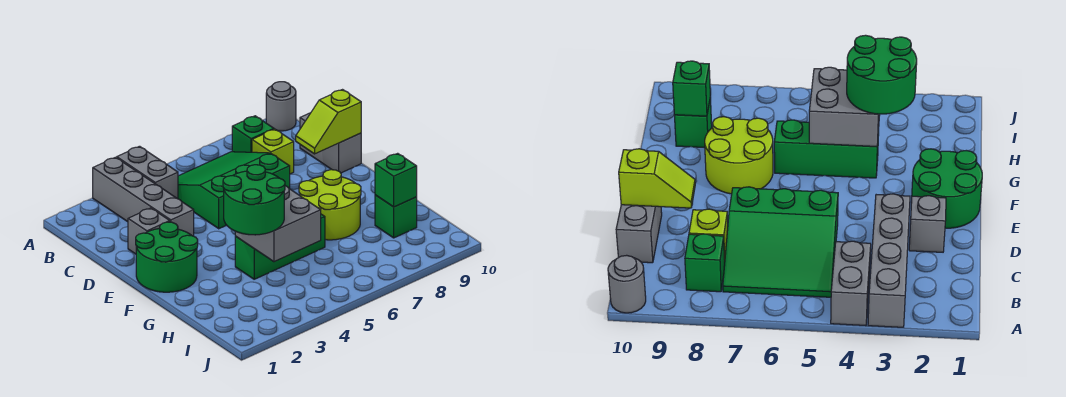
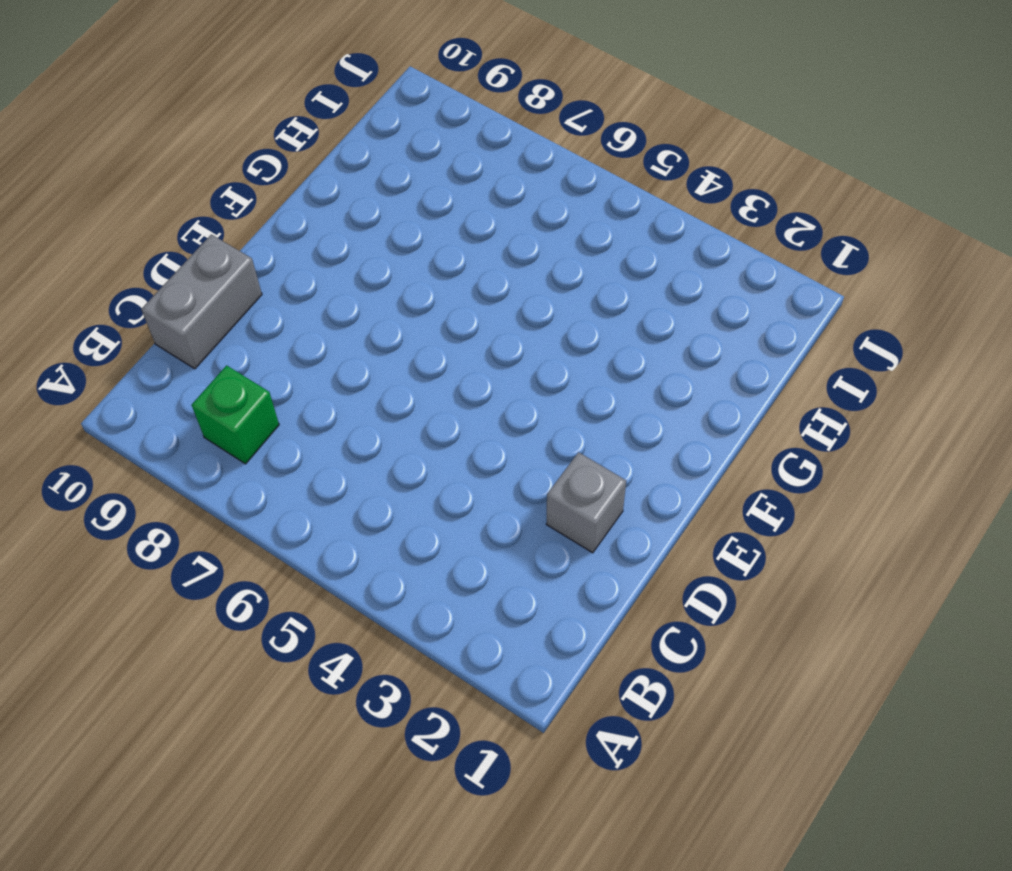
none -> grey 1x4 brick [93,157,194,236]
none -> grey 1x2 brick [117,146,178,199]
none -> grey 1x1 round brick [266,82,296,131]

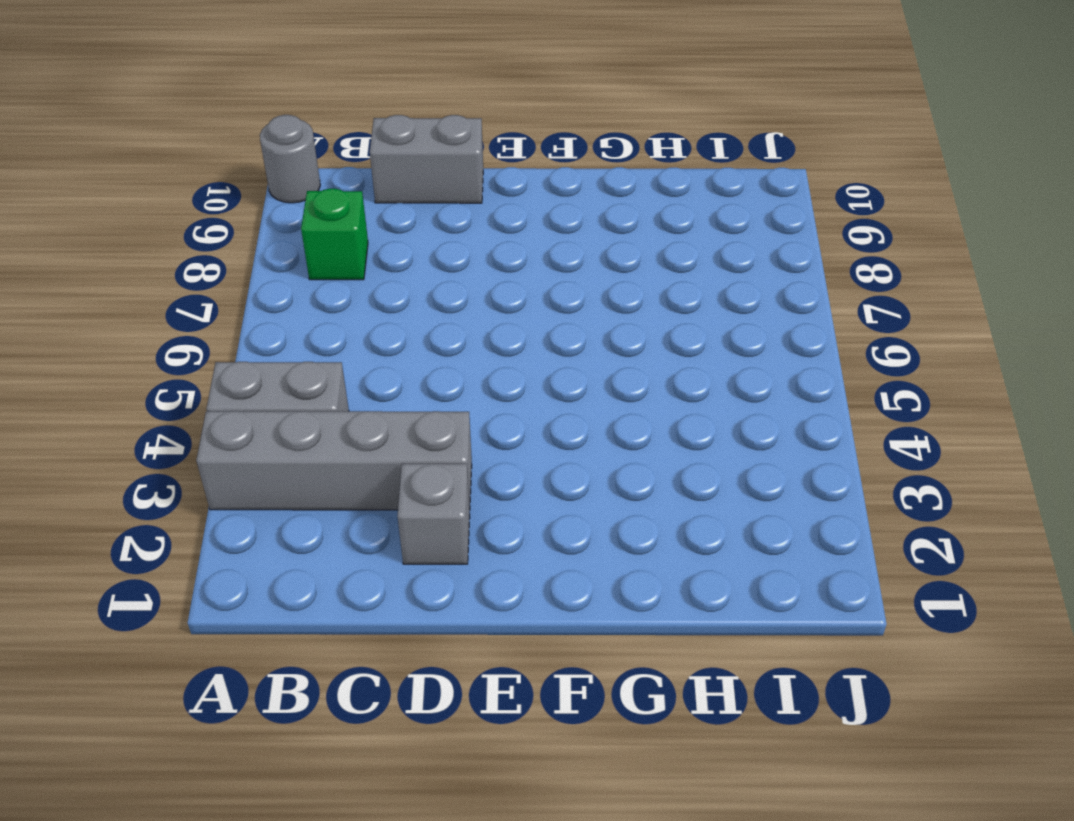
none -> green 3x3 slope [178,152,290,229]
none -> lime 1x1 brick [252,129,294,174]
none -> green 2x2 round brick [136,222,198,292]

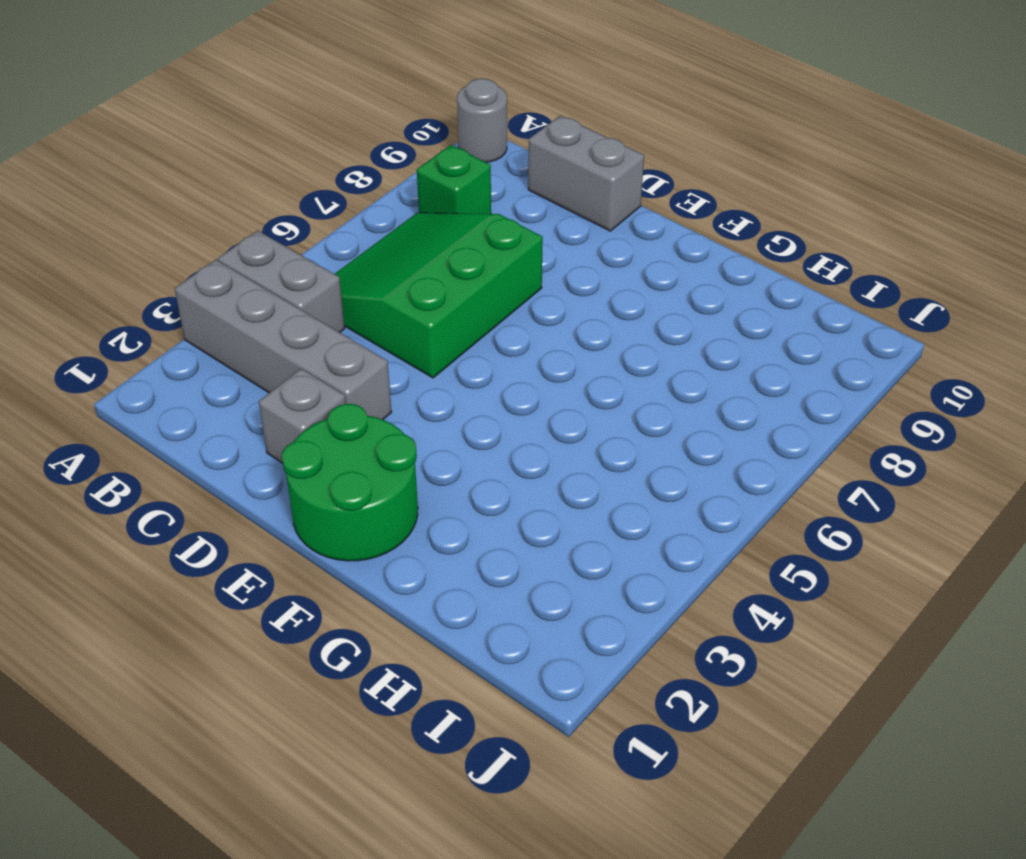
none -> lime 1x1 brick [252,129,294,174]
none -> lime 2x2 round brick [299,170,361,240]
none -> green 1x3 brick [235,214,325,279]

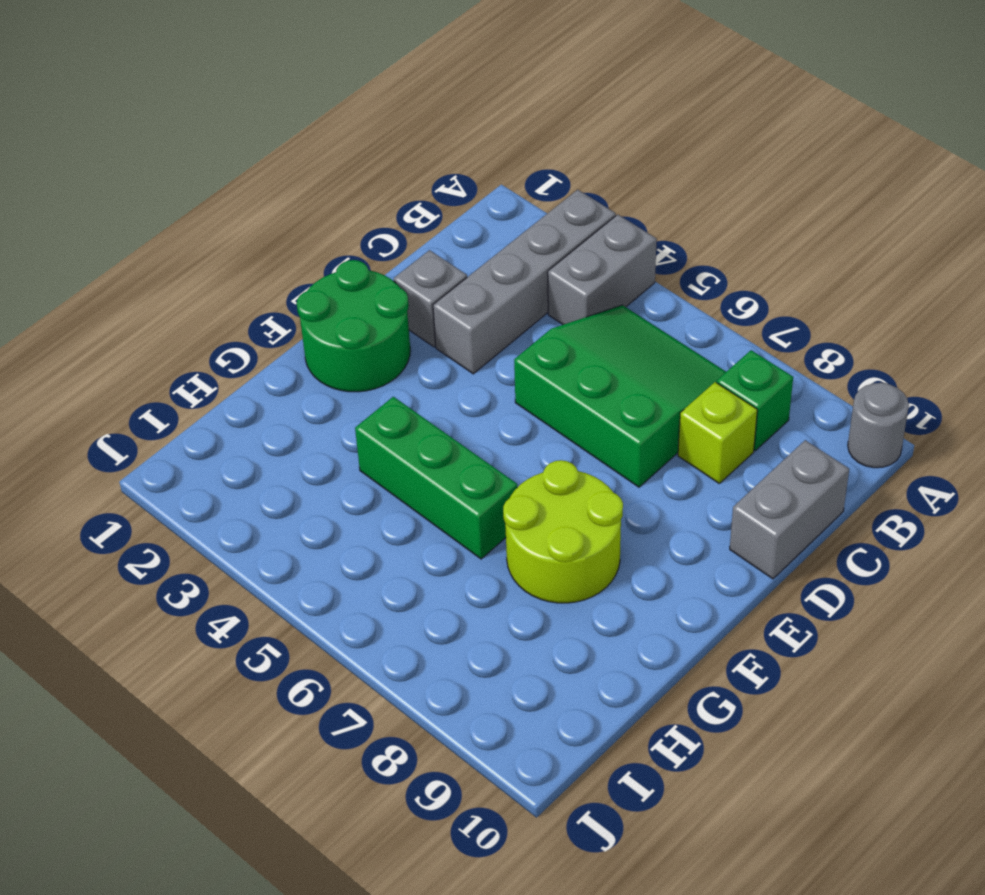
none -> green 1x1 brick [375,195,417,238]
none -> lime 1x2 slope [296,90,361,154]
none -> grey 2x2 brick [235,186,321,262]

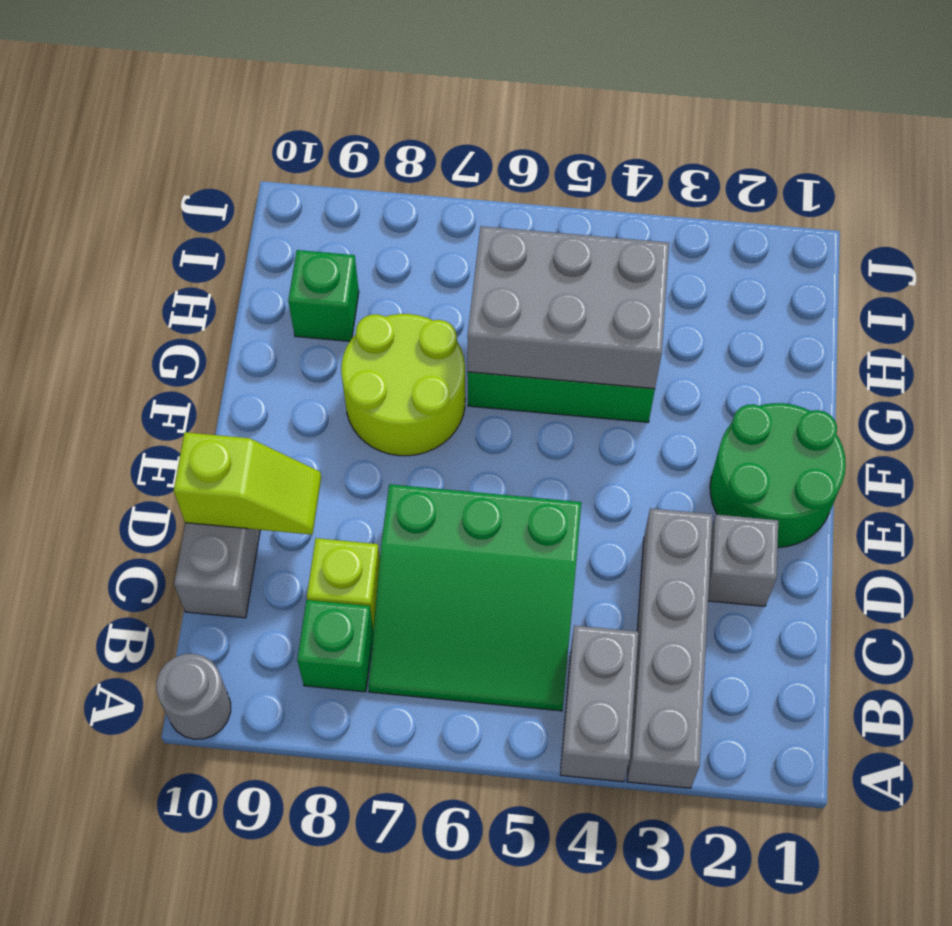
grey 2x3 brick [467,226,669,389] -> grey 2x2 brick [235,186,321,262]
none -> green 1x1 brick [375,153,417,207]
none -> green 2x2 round brick [223,165,285,235]

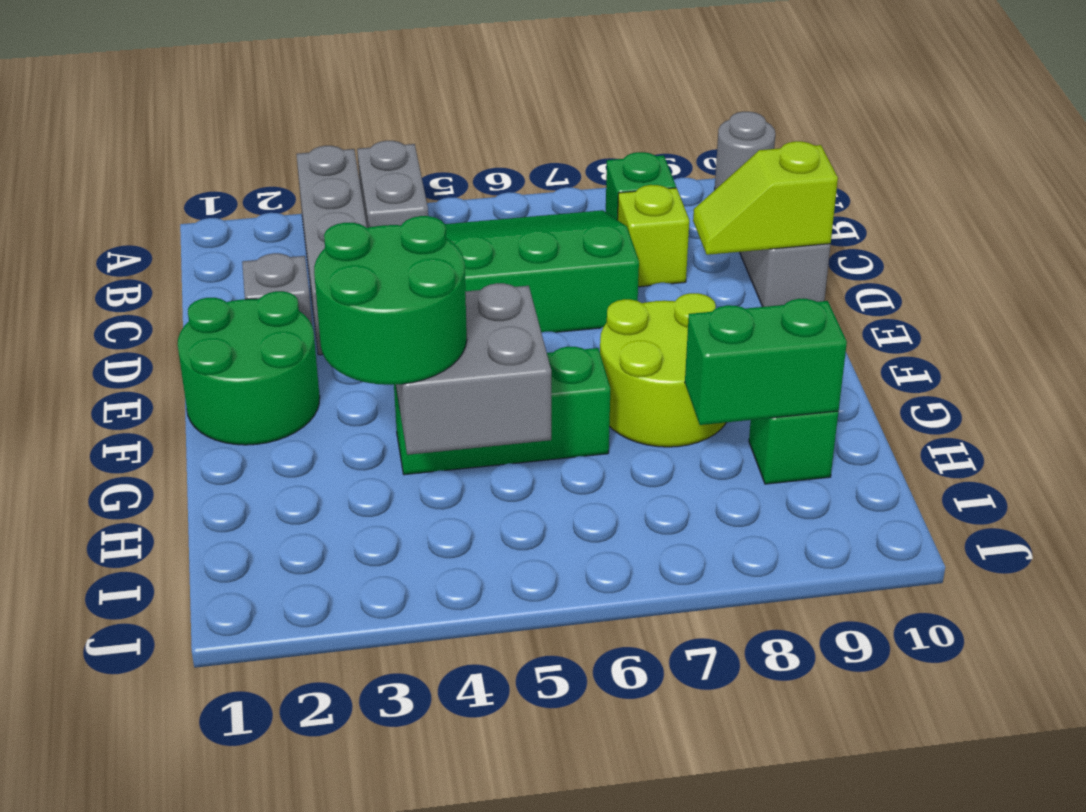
green 1x2 brick [685,299,847,425] -> green 1x1 brick [375,153,417,207]

